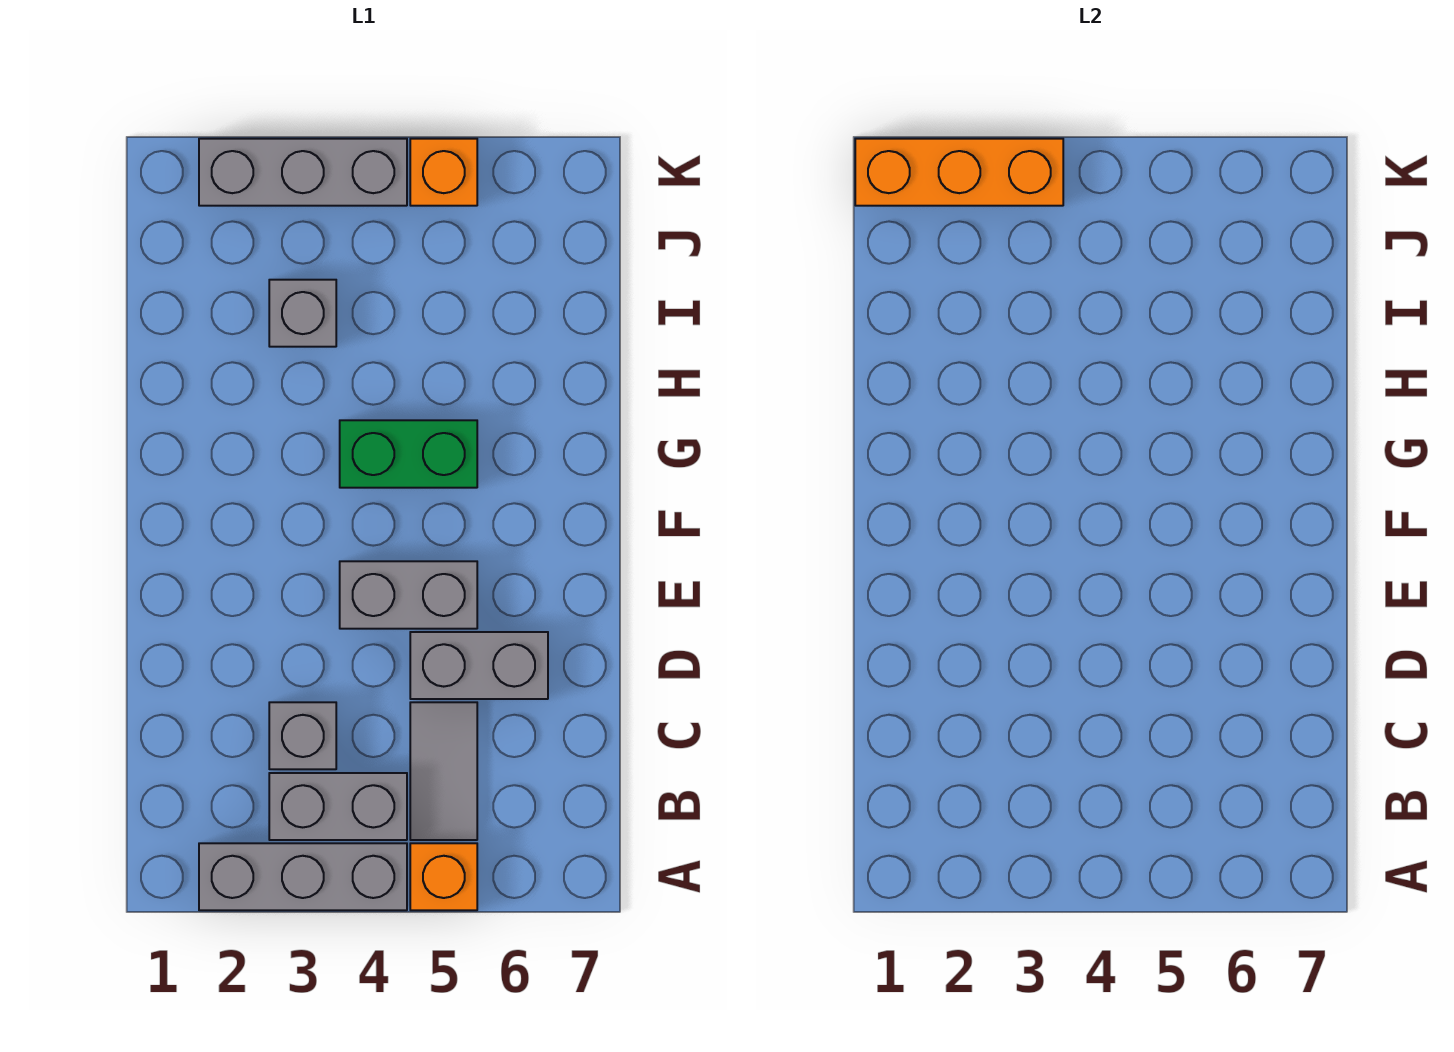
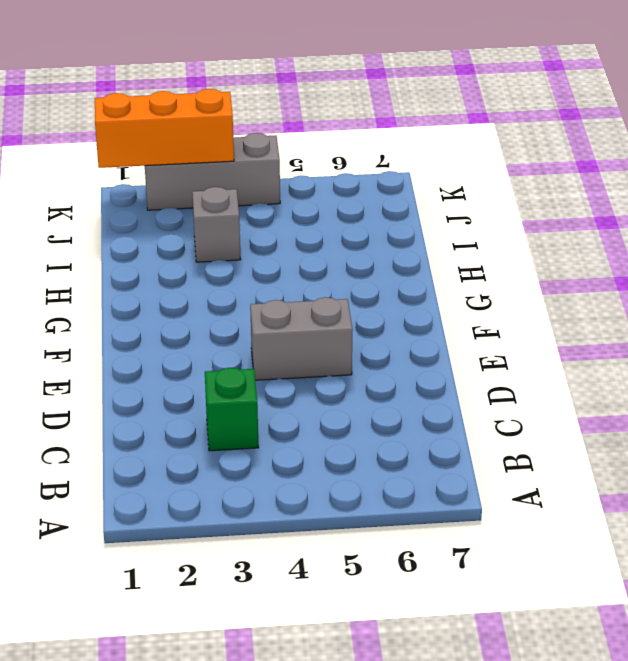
green 1x1 brick [205,368,259,451] -> grey 1x1 brick [269,702,336,769]
none -> grey 1x3 brick [199,843,407,910]
none -> orange 1x1 brick [410,843,477,910]
none -> grey 1x2 brick [269,773,407,840]

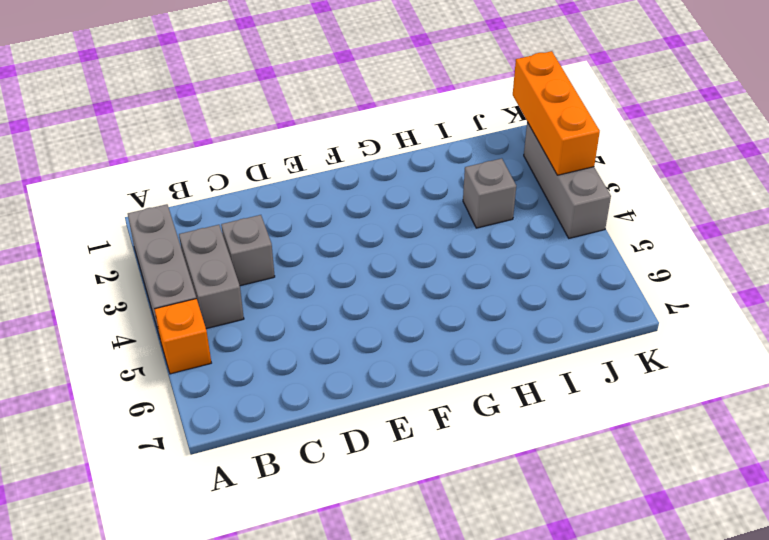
none -> grey 1x2 tile [410,702,477,840]
none -> grey 1x2 brick [410,632,548,699]
none -> grey 1x2 brick [340,561,477,629]

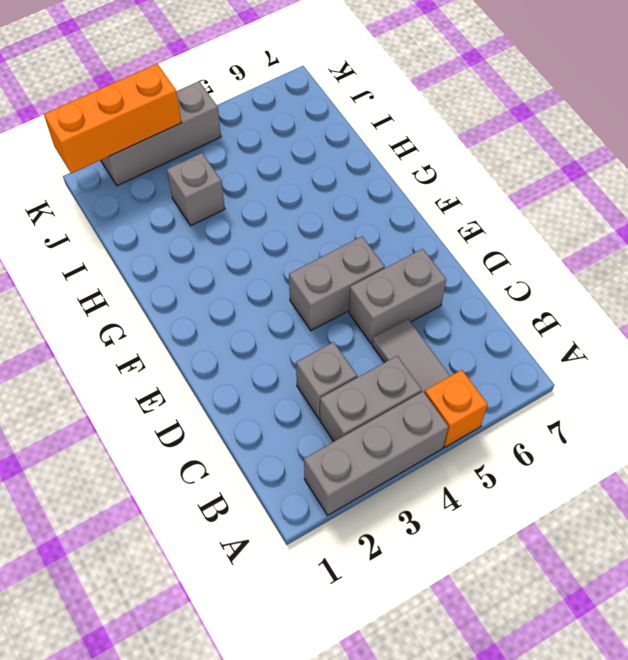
none -> green 1x2 brick [340,420,477,488]
none -> orange 1x1 brick [410,139,477,206]

